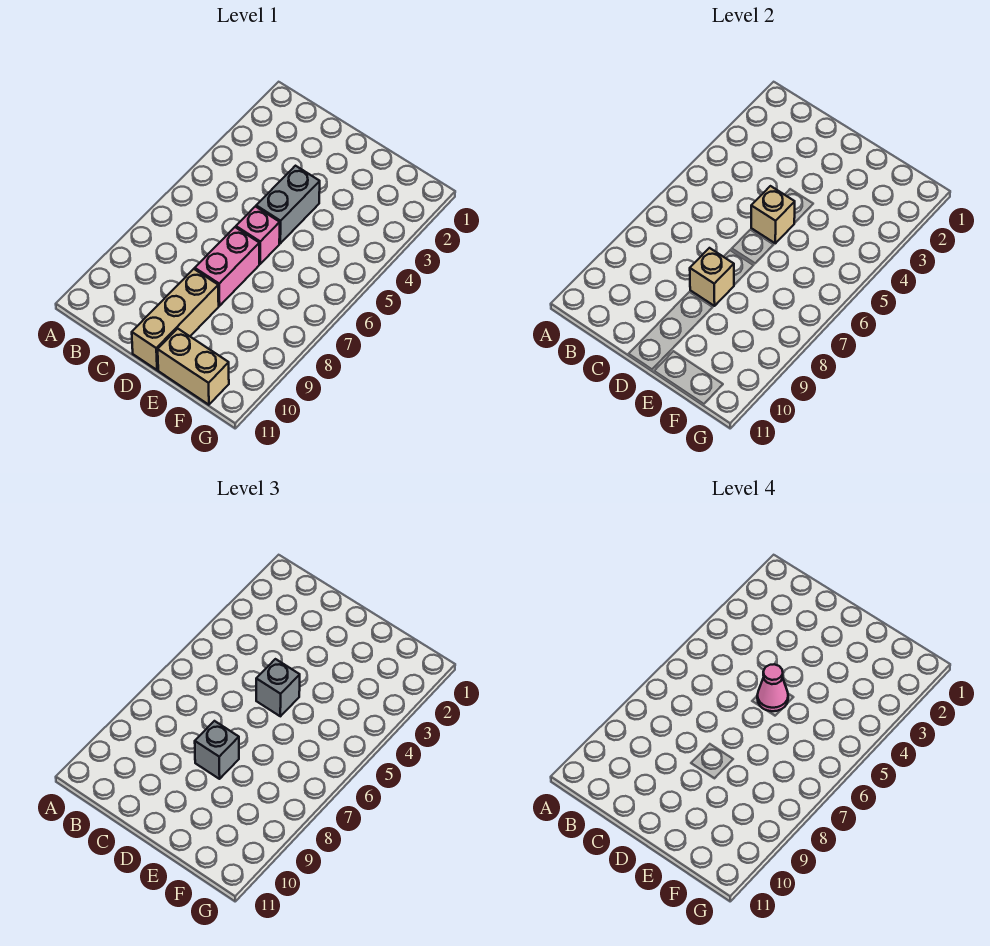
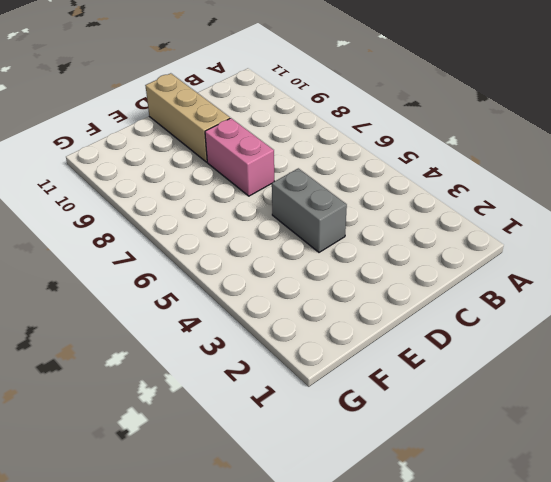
none -> pink 1x1 brick [236,206,280,264]
none -> tan 1x2 brick [158,329,229,405]

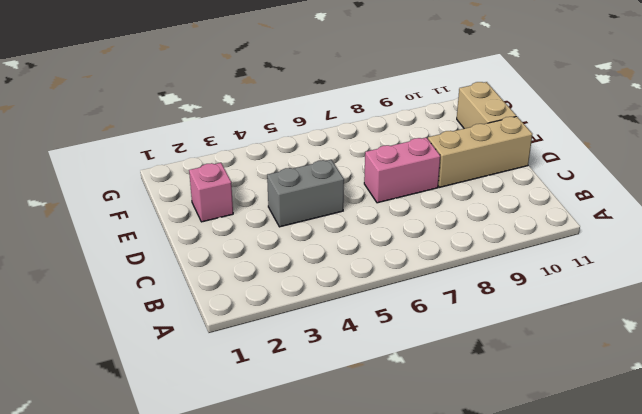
pink 1x1 brick [189,163,233,222] -> pink 1x1 brick moved to [236,206,280,264]
none -> tan 1x1 brick [751,186,795,243]
none -> tan 1x1 brick [690,248,734,306]

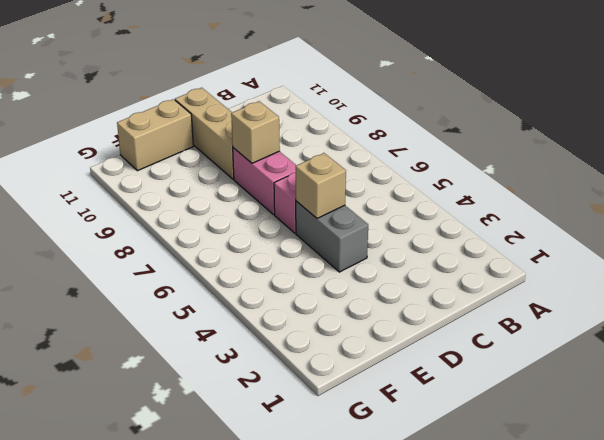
none -> grey 1x1 brick [256,659,300,716]
none -> grey 1x1 brick [195,721,239,779]

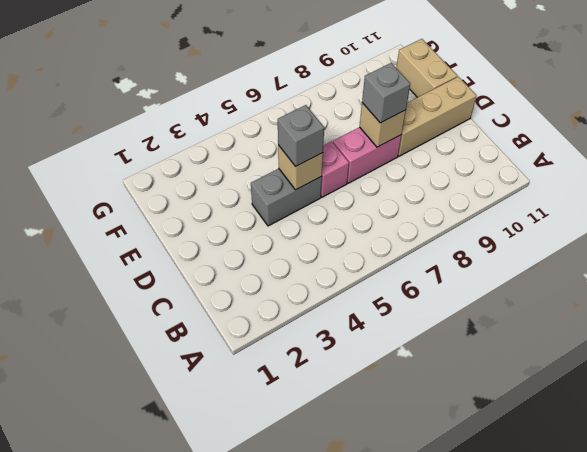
none -> pink 1x1 cone [757,664,788,711]

